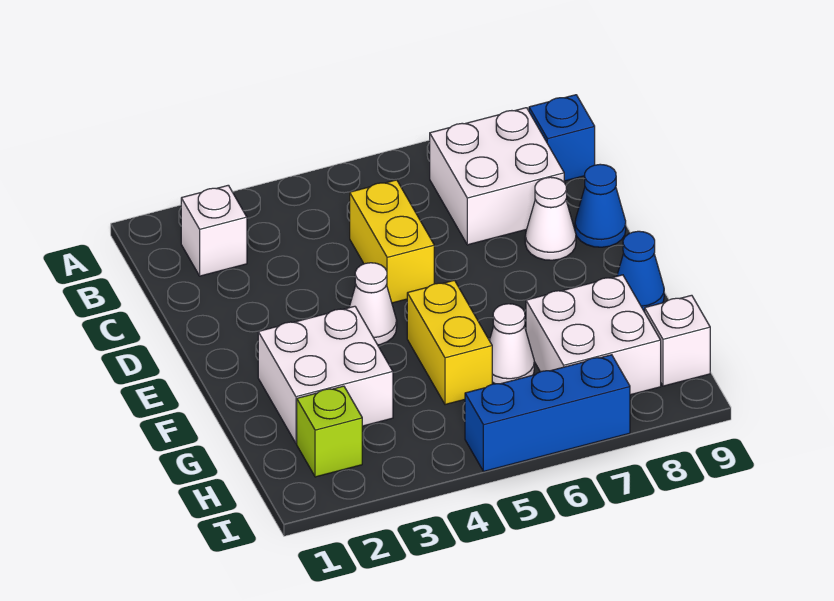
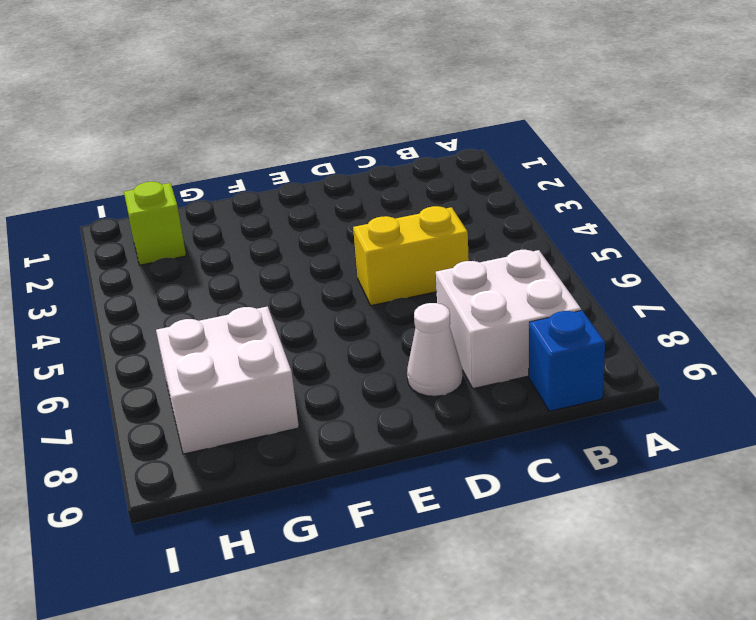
none -> white 1x1 brick [181,185,247,276]
none -> blue 1x1 cone [575,164,626,247]
none -> white 1x1 cone [349,263,397,345]

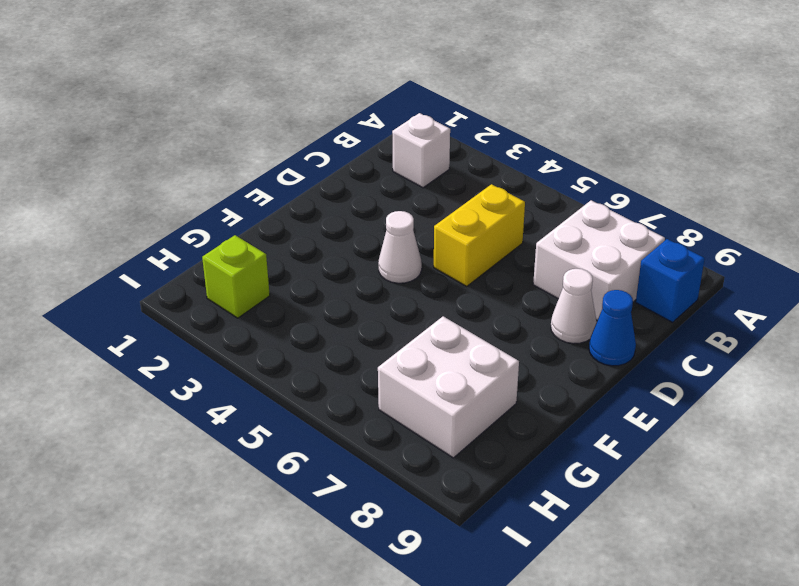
none -> white 2x2 brick [258,306,393,443]
none -> yellow 1x2 brick [407,280,492,405]
none -> blue 1x1 cone [617,231,664,312]

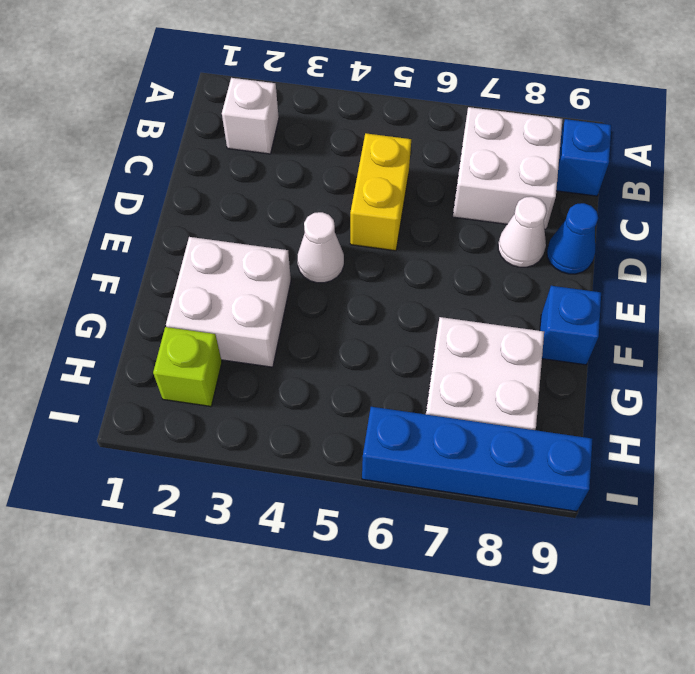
blue 1x1 brick [540,286,601,365] -> blue 1x1 cone [617,231,664,312]
blue 1x4 brick [362,407,593,511] -> blue 1x3 brick [465,355,630,471]
none -> yellow 1x2 brick [407,280,492,405]
none -> white 1x1 cone [489,304,534,384]
none -> white 1x1 brick [645,295,710,386]

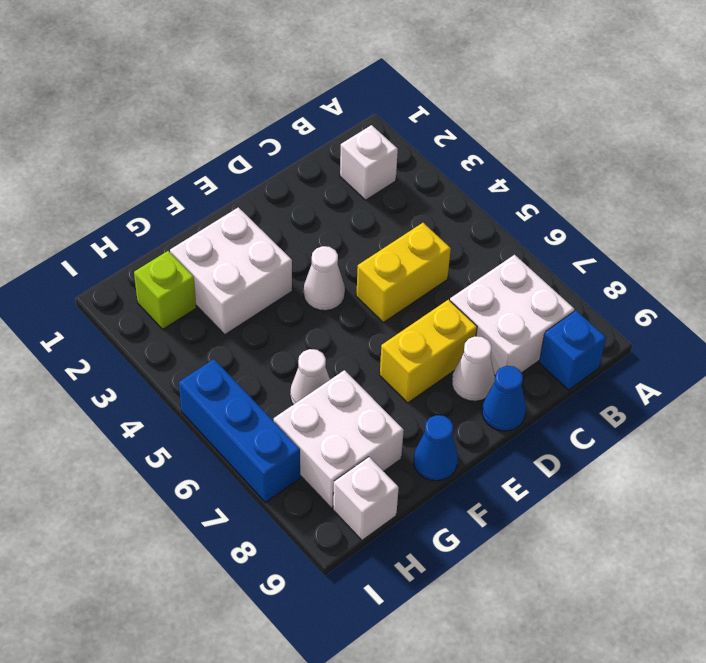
yellow 1x2 brick [380,300,477,403] -> yellow 1x2 brick moved to [407,280,492,405]

